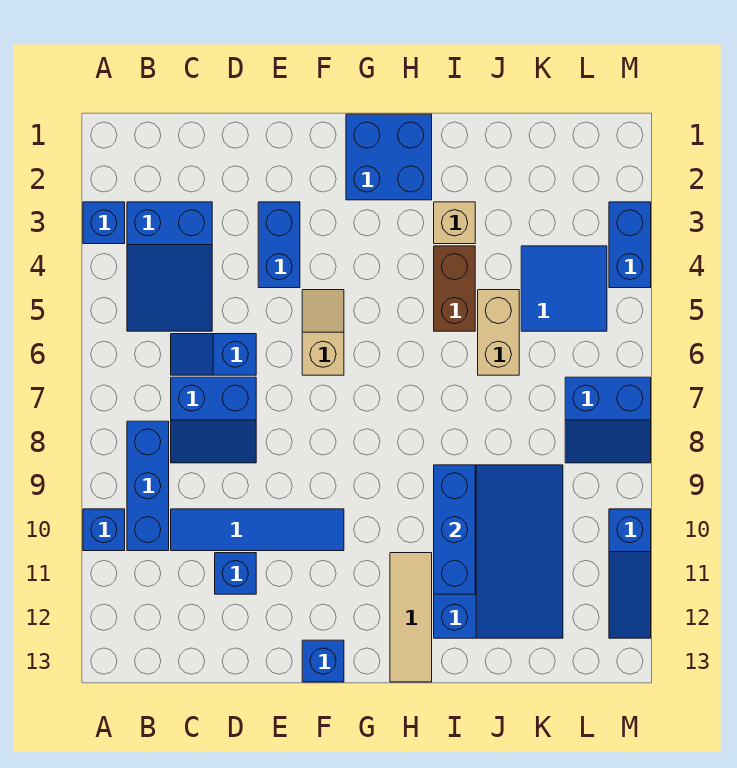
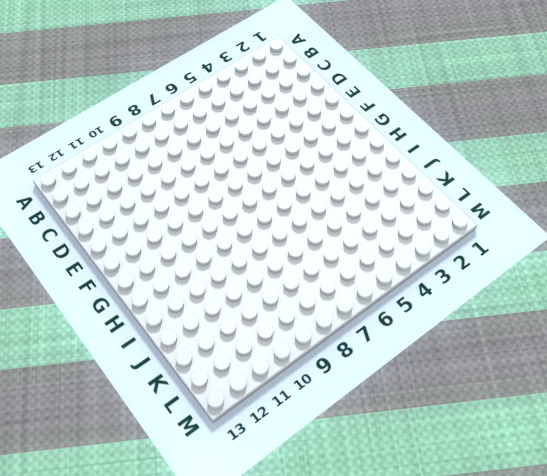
none -> blue 1x1 brick [83,202,125,244]
none -> blue 1x1 brick [83,509,125,551]
none -> blue 2x3 slope [127,202,212,331]

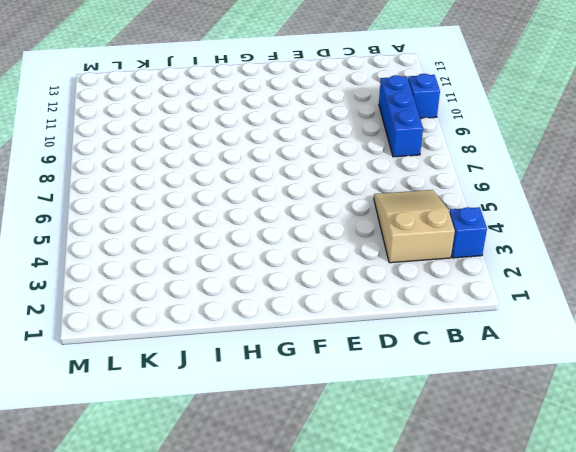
tan 2x3 slope [374,190,455,263] -> blue 2x3 slope [127,202,212,331]
none -> blue 1x2 slope [171,334,256,375]
none -> blue 2x2 slope [171,377,256,463]
none -> blue 1x4 tile [171,509,344,551]

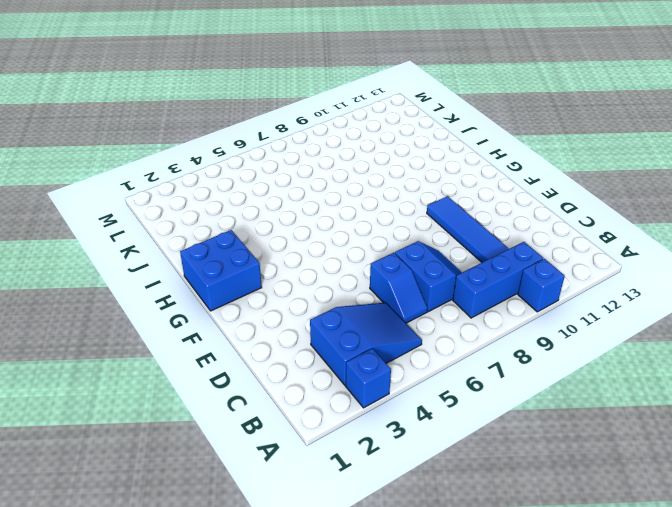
none -> blue 1x1 brick [215,553,256,594]
none -> blue 1x2 brick [258,202,300,288]
none -> tan 1x2 slope [302,290,344,375]

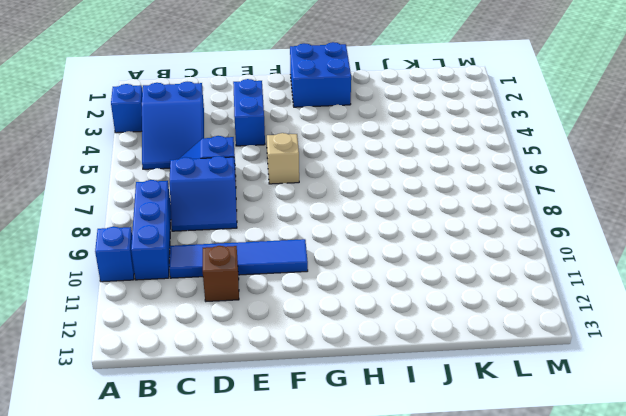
brown 1x1 brick [203,246,239,301] -> blue 1x1 brick [215,553,256,594]
none -> blue 1x1 brick [302,640,344,682]
none -> tan 1x3 tile [390,553,432,682]
none -> tan 1x1 brick [434,202,475,244]

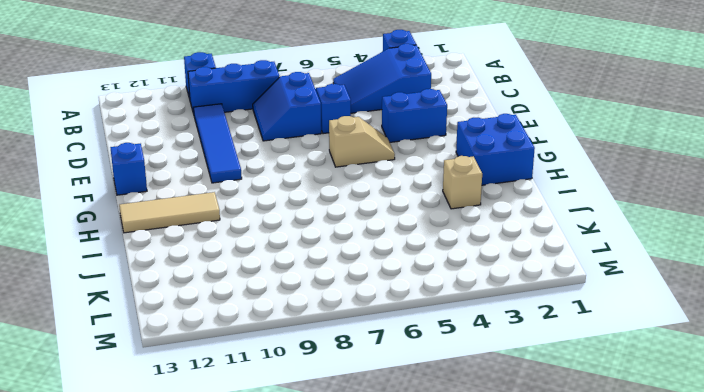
none -> blue 1x1 brick [215,553,256,594]
none -> brown 1x2 brick [434,246,475,331]
none -> blue 3x4 slope [434,465,563,638]

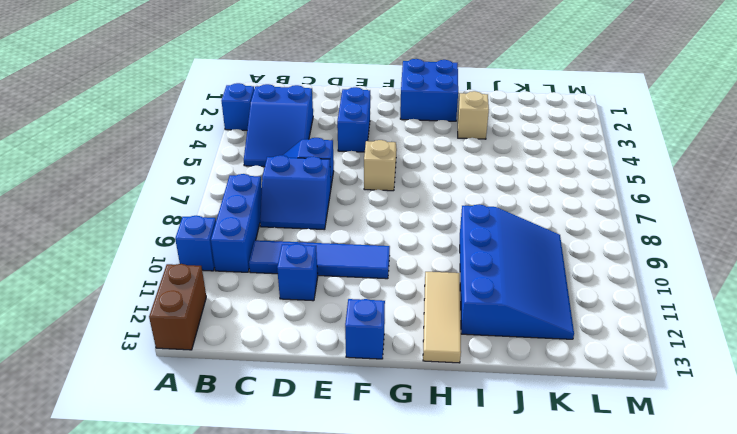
brown 1x2 brick [149,264,206,350] -> brown 1x2 brick moved to [434,246,475,331]
none -> tan 1x2 brick [478,290,519,375]
none -> blue 2x2 tile [521,246,607,331]
none -> blue 2x2 slope [565,377,651,463]

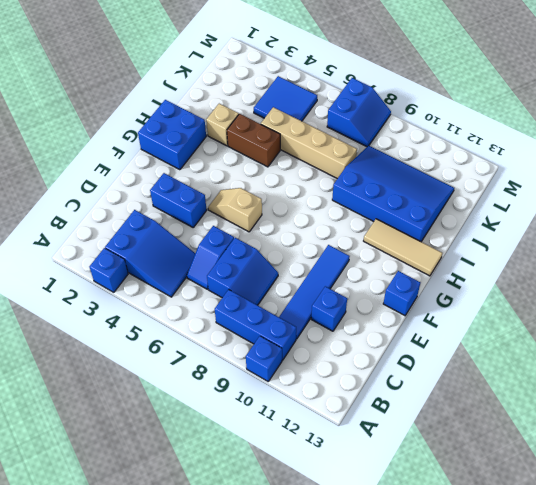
tan 1x4 brick [261,107,357,179] -> tan 1x2 brick [478,290,519,375]
none -> blue 1x2 brick [609,202,651,288]
none -> blue 1x3 slope [609,509,651,638]
none -> blue 1x3 brick [434,465,475,594]

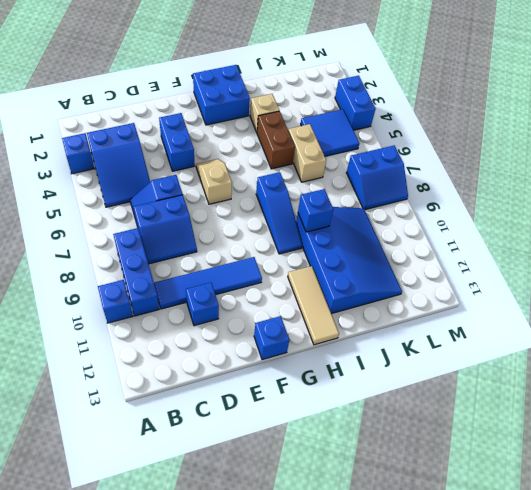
blue 1x3 slope [256,172,302,254] -> blue 1x3 slope moved to [609,509,651,638]
blue 1x1 brick [298,189,333,232] -> blue 1x3 brick [434,465,475,594]

